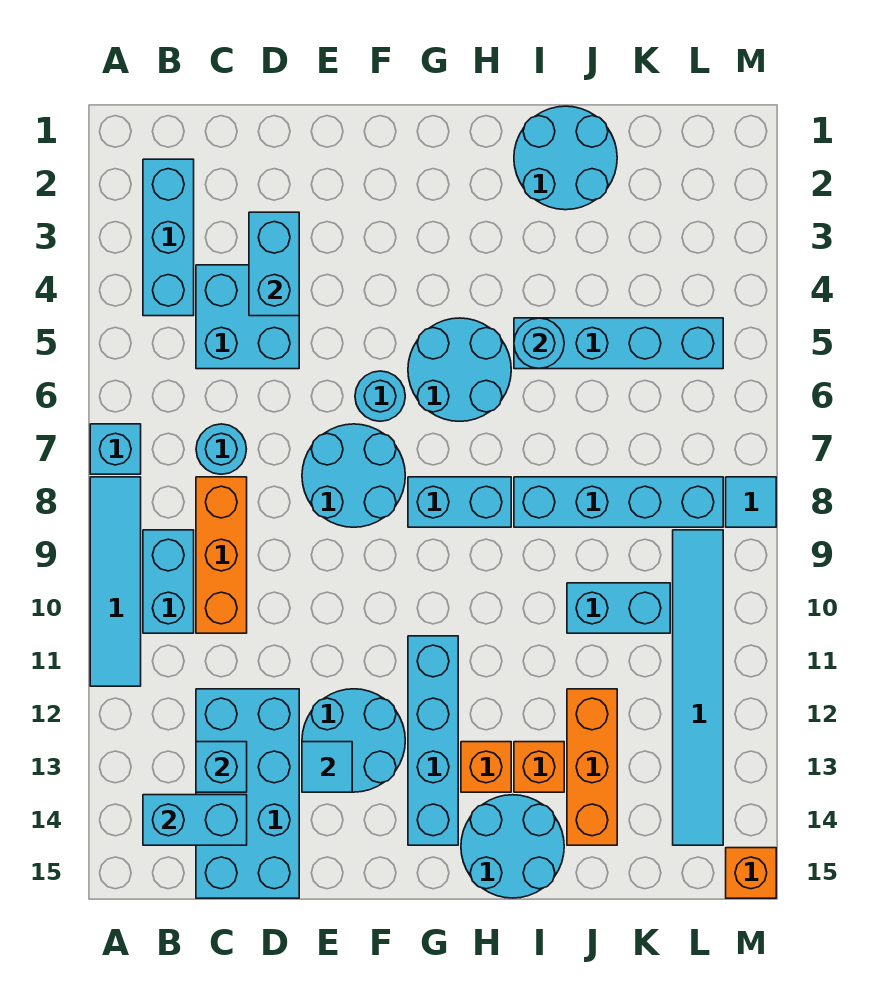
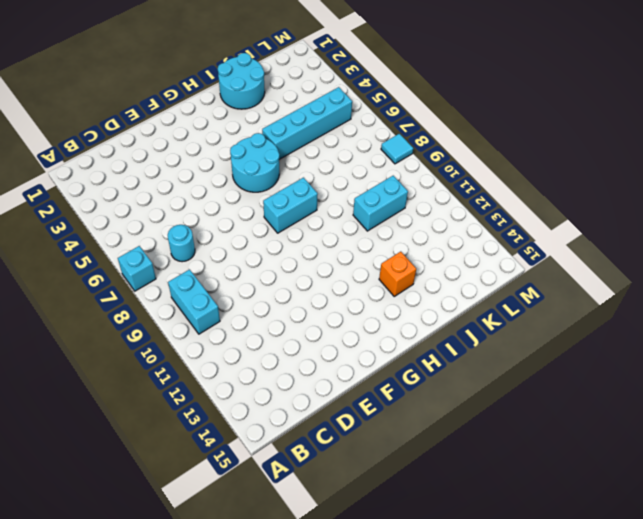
none -> cyan 1x4 tile [90,477,141,686]
none -> cyan 1x3 brick [143,159,194,316]
none -> cyan 2x2 brick [196,265,299,369]
none -> orange 1x3 brick [196,477,247,633]

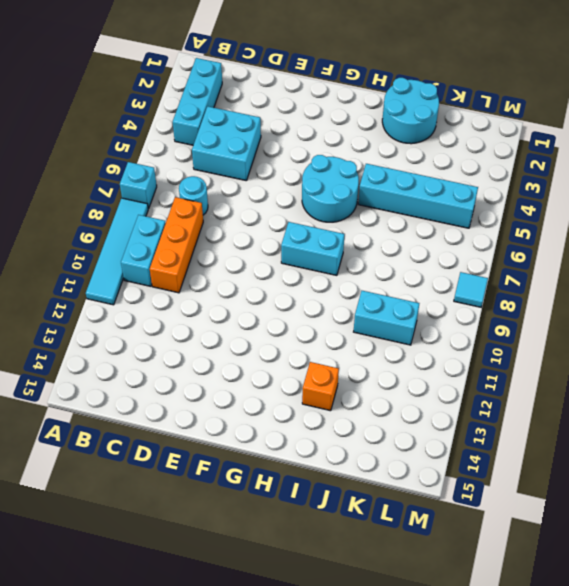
none -> cyan 2x4 brick [196,689,299,898]
none -> cyan 2x2 round brick [302,424,405,527]
none -> cyan 2x2 round brick [302,689,405,792]
none -> cyan 1x1 round brick [355,371,405,421]

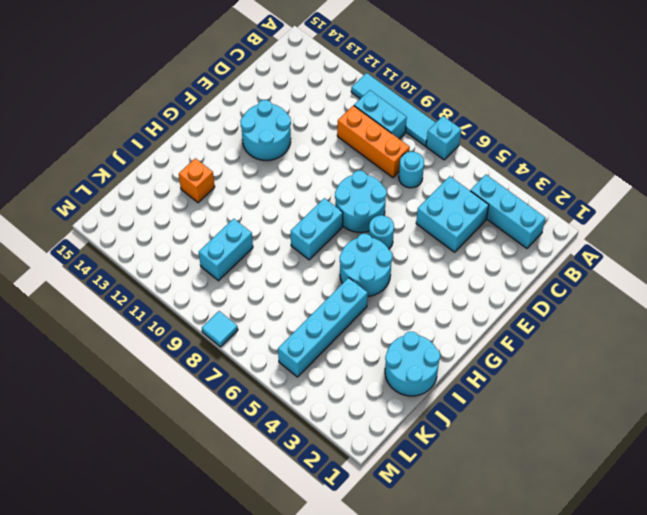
none -> cyan 2x4 brick [196,689,299,898]
none -> cyan 1x4 brick [408,636,458,845]
none -> orange 1x1 brick [461,742,511,792]
none -> cyan 2x2 round brick [461,795,564,898]

